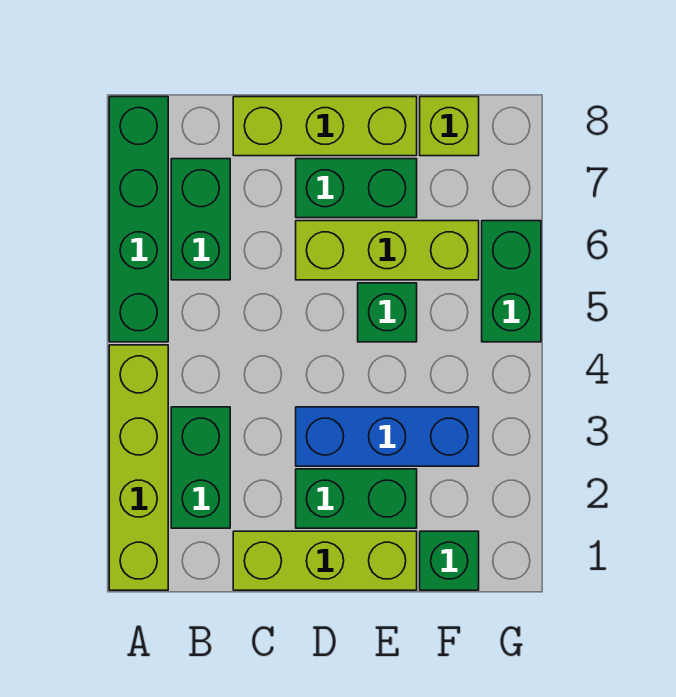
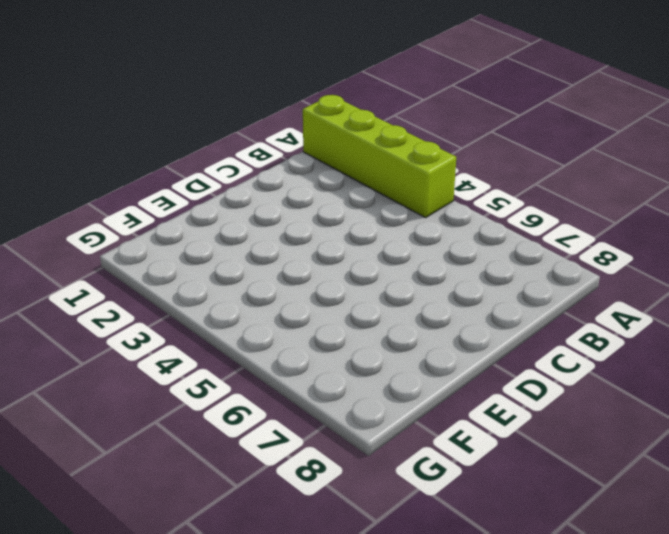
none -> green 1x4 brick [109,97,168,342]
none -> green 1x2 brick [171,407,230,528]
none -> green 1x2 brick [171,159,230,280]

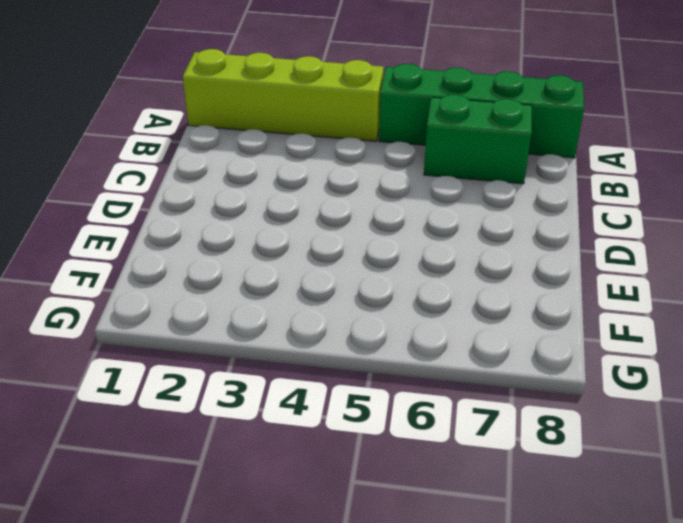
none -> green 1x2 brick [171,407,230,528]
none -> lime 1x3 brick [233,531,417,590]
none -> lime 1x3 brick [233,97,417,156]

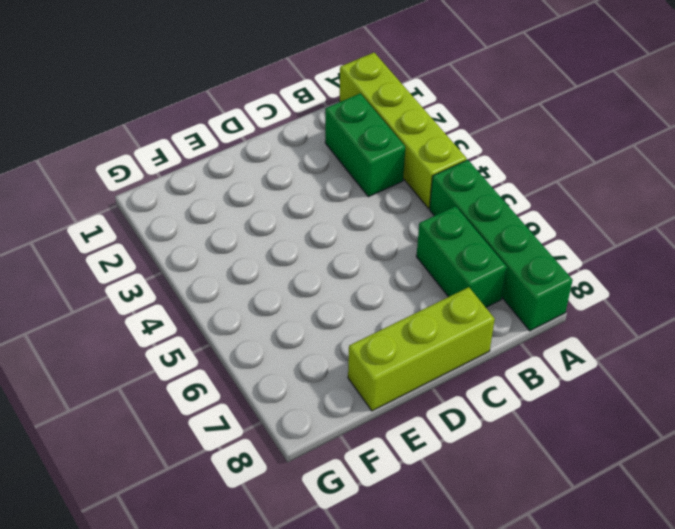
none -> lime 1x3 brick [233,531,417,590]
none -> green 1x2 brick [296,469,417,528]
none -> blue 1x3 brick [296,407,479,466]

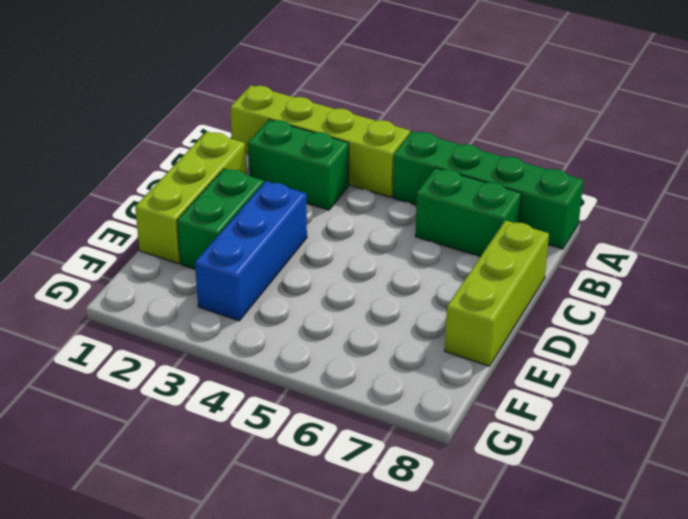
none -> lime 1x3 brick [296,221,479,280]
none -> green 1x2 brick [296,159,417,218]
none -> green 1x1 brick [358,283,417,342]

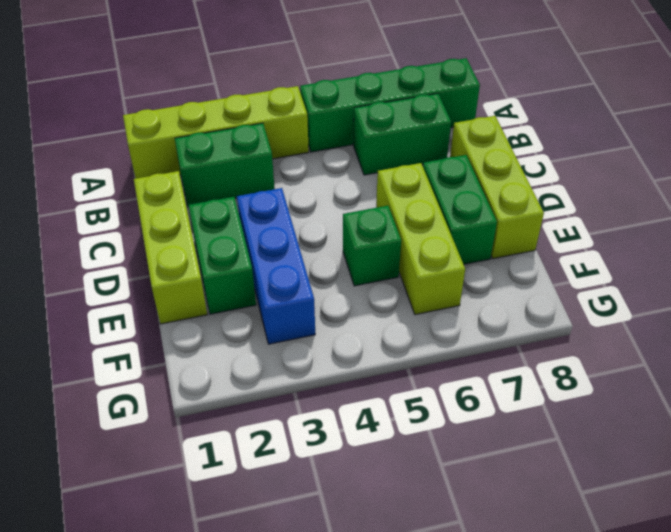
none -> green 1x1 brick [420,531,479,590]
none -> lime 1x1 brick [420,97,479,156]
none -> green 1x2 brick [482,221,541,342]

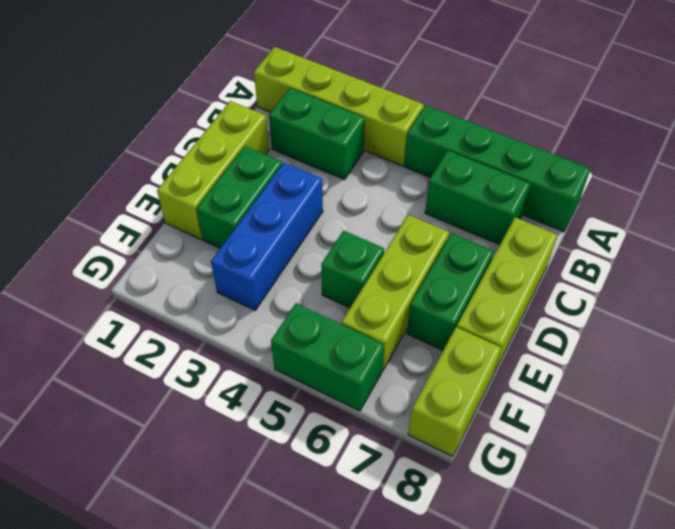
lime 1x2 brick [408,327,501,457] -> lime 1x1 brick [420,97,479,156]
none -> green 1x1 brick [420,531,479,590]

